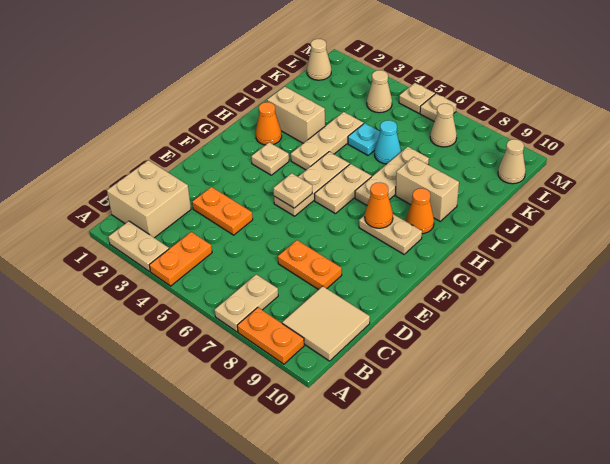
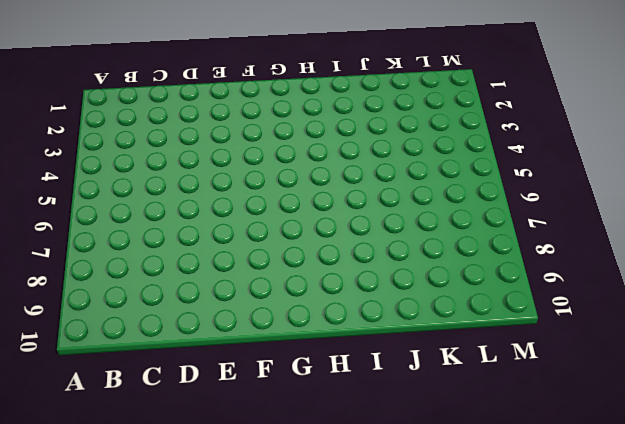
none -> tan 1x2 plate [108,221,169,271]
none -> orange 1x2 plate [149,232,212,286]
none -> tan 1x2 plate [215,274,278,332]

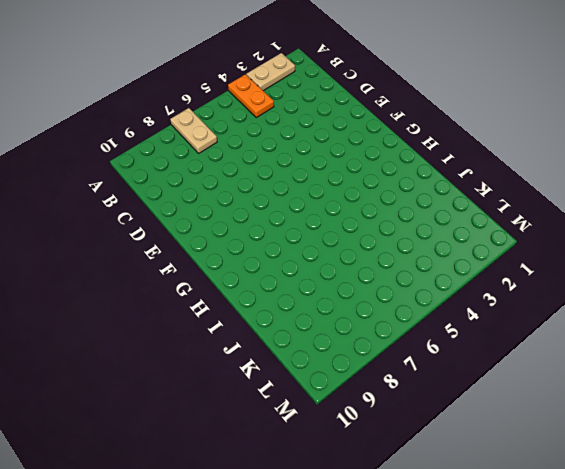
none -> orange 1x2 plate [237,308,304,364]
none -> tan 2x2 brick [107,160,191,238]
none -> tan 2x2 tile [282,286,370,361]

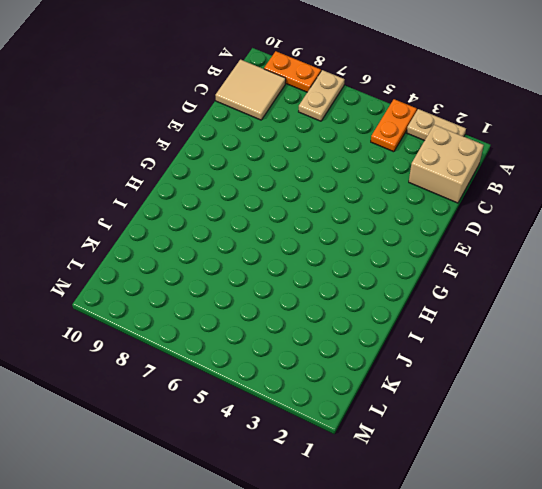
none -> orange 1x2 plate [192,187,253,235]
none -> orange 1x2 plate [278,240,342,290]
none -> tan 1x3 plate [274,152,350,216]

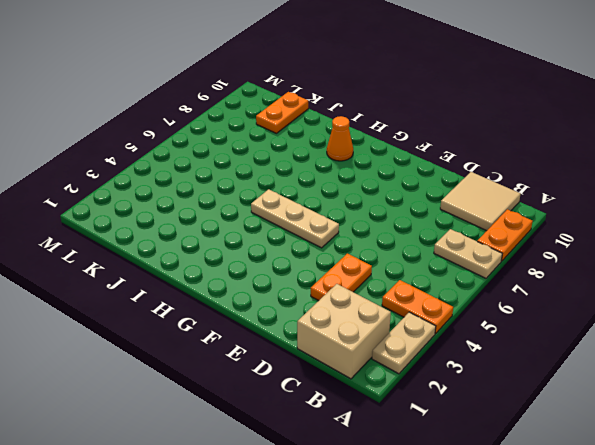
orange 1x2 plate [256,92,308,133] -> orange 1x2 plate moved to [278,240,342,290]
none -> tan 1x1 plate [251,142,289,175]
none -> tan 1x2 plate [315,164,371,214]
none -> tan 1x2 plate [359,214,422,254]

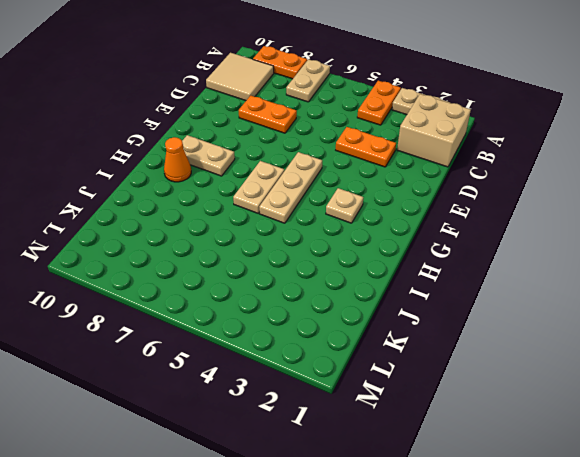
none -> orange 1x1 cone [256,102,282,145]
none -> tan 1x3 plate [291,112,364,170]
none -> tan 1x3 plate [355,147,429,205]

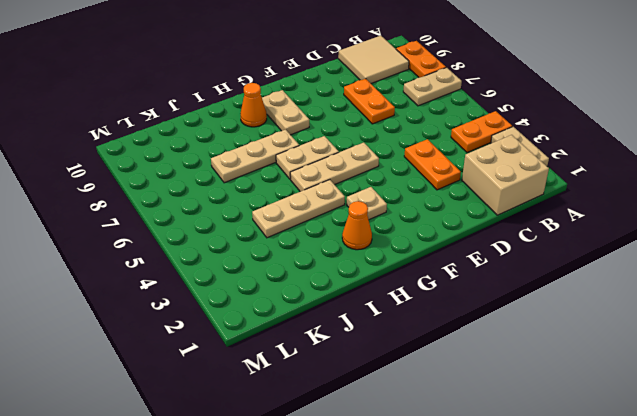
none -> tan 1x2 brick [267,86,325,143]
none -> tan 1x2 brick [396,157,459,221]
none -> cyan 1x1 plate [348,123,380,155]

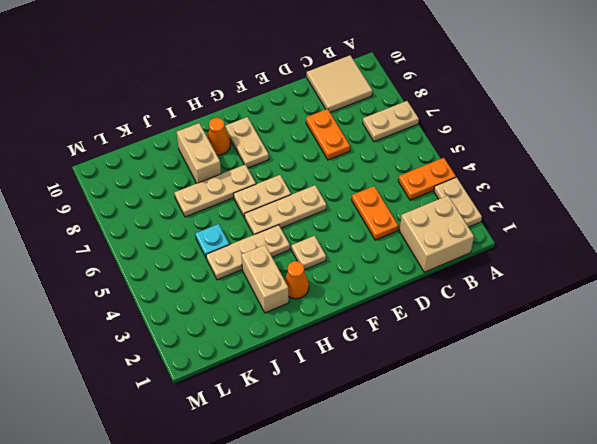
none -> orange 1x2 plate [237,308,304,364]
none -> cyan 1x1 cone [375,120,401,164]
none -> tan 1x1 cone [307,39,331,80]

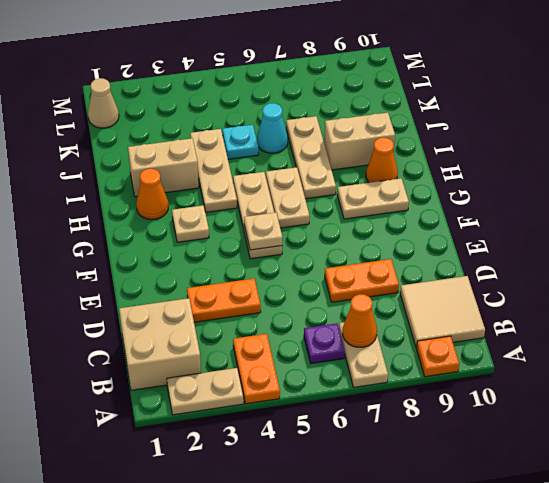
orange 1x1 plate [417,336,459,377] -> orange 1x2 plate [237,308,304,364]
purple 1x1 plate [304,323,345,364] -> none
orange 1x1 cone [343,294,377,347] -> orange 1x1 cone moved to [365,182,393,228]
none -> tan 1x1 cone [367,70,392,113]
none -> tan 1x1 cone [430,104,457,147]
none -> tan 1x1 cone [498,139,526,184]

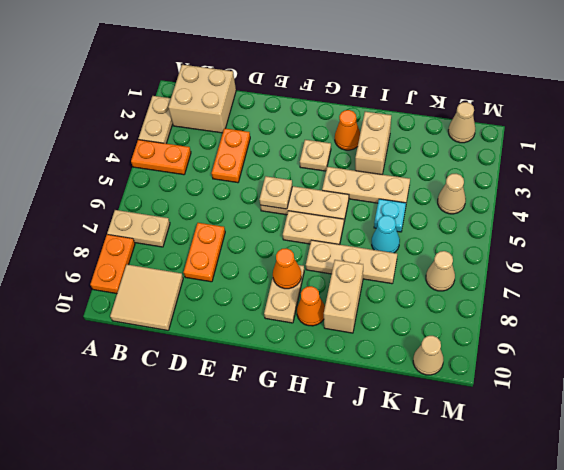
none -> tan 1x1 plate [399,83,435,113]
none -> tan 1x1 plate [420,94,456,122]

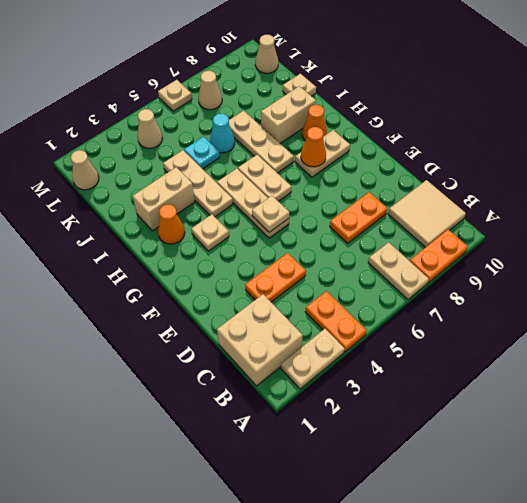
tan 1x1 plate [283,74,316,96] -> tan 1x1 plate moved to [399,83,435,113]

